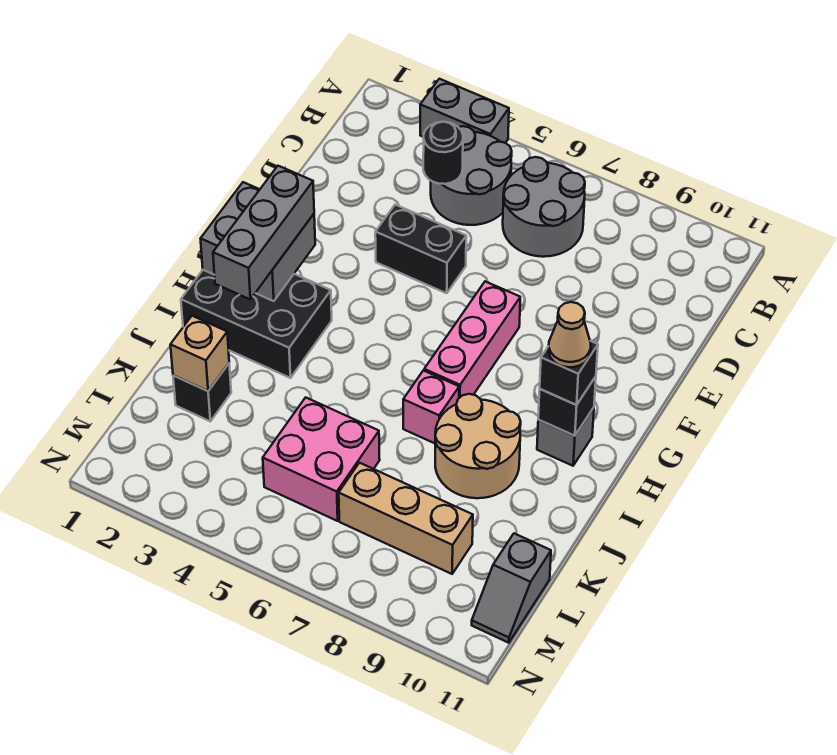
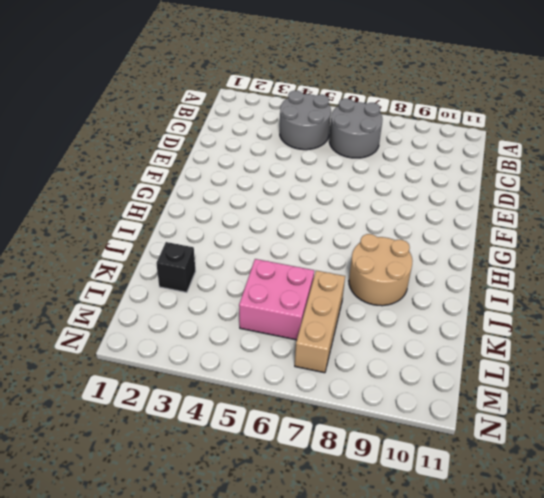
tan 1x3 brick [295,271,345,373] -> tan 1x3 brick turned to [339,463,473,574]
none -> grey 1x2 brick [420,79,509,143]
none -> black 1x2 brick [375,205,466,293]
none -> pink 1x3 brick [424,281,520,398]

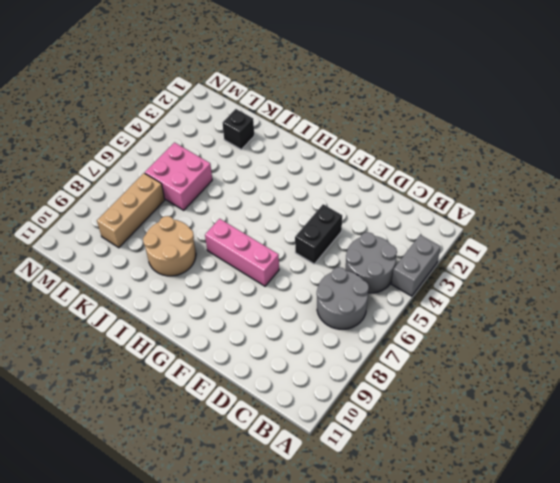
none -> black 2x3 brick [181,270,332,378]
none -> grey 1x1 brick [537,408,594,466]
none -> pink 1x1 brick [403,370,459,443]

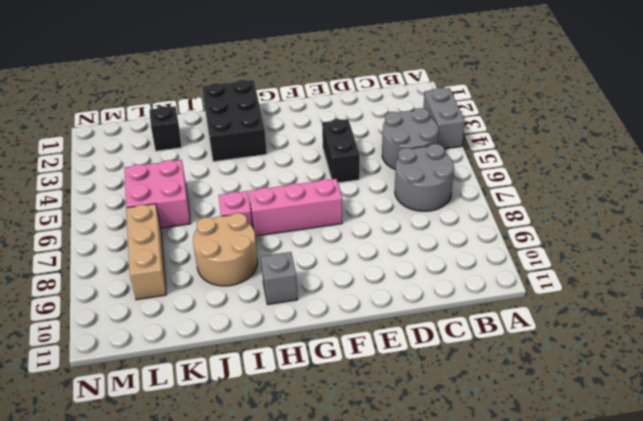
none -> grey 1x2 slope [472,533,551,643]
none -> black 1x1 round brick [423,122,463,184]
none -> grey 2x2 brick [201,182,315,301]

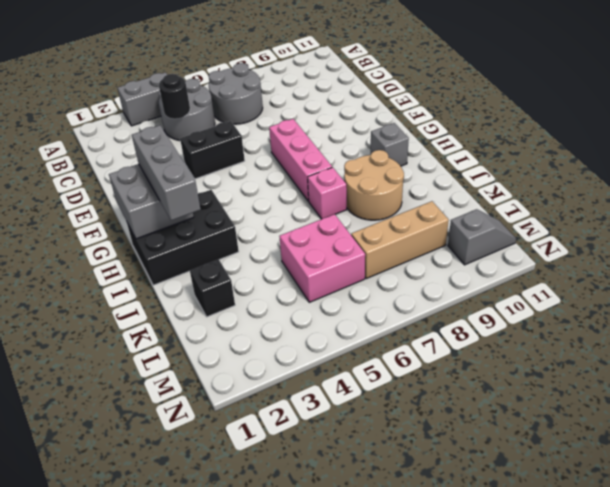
grey 1x2 slope [448,209,516,265] -> grey 1x2 slope turned to [472,533,551,643]
none -> black 1x1 brick [538,377,596,436]
none -> tan 1x1 brick [170,316,229,391]
none -> black 1x1 brick [540,341,598,405]

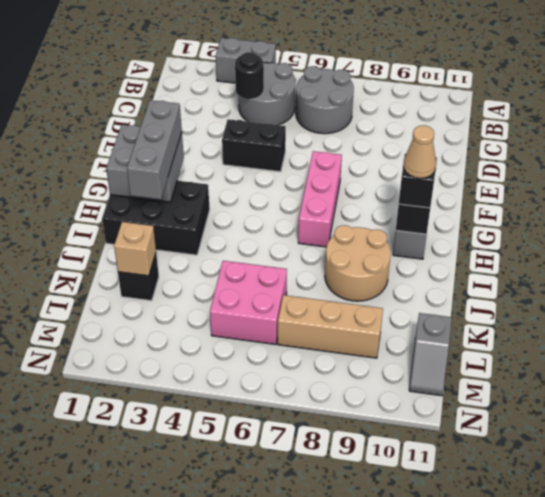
none -> pink 1x1 brick [403,370,459,443]

